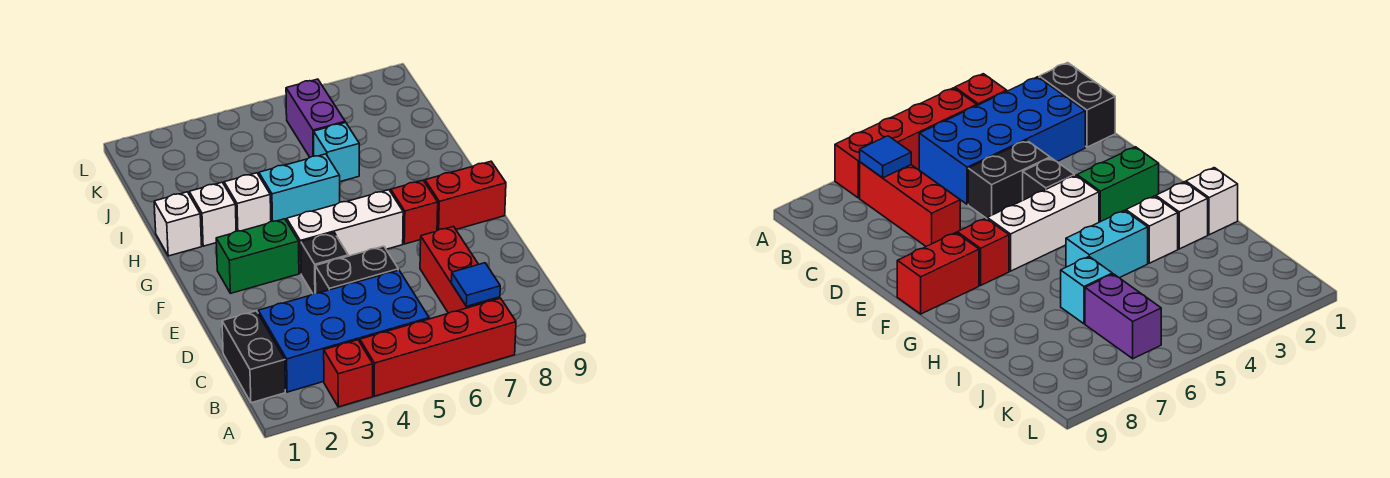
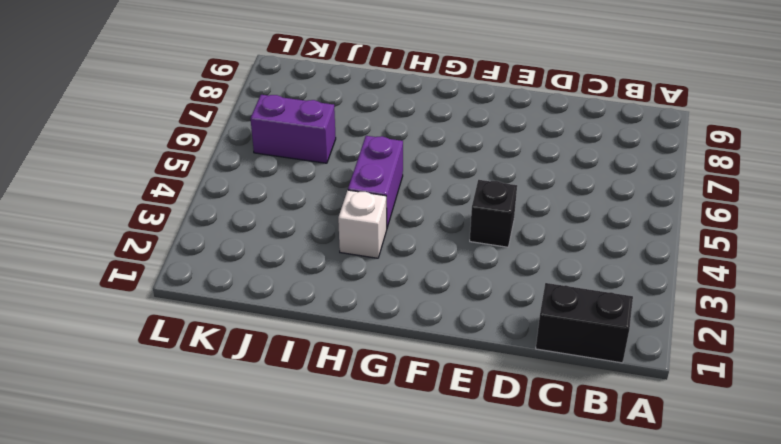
purple 1x2 brick [348,136,403,227] -> cyan 1x2 brick [259,154,340,221]
none -> red 1x1 brick [324,340,373,407]
none -> red 1x4 brick [360,298,516,396]
none -> blue 2x4 brick [258,270,429,392]

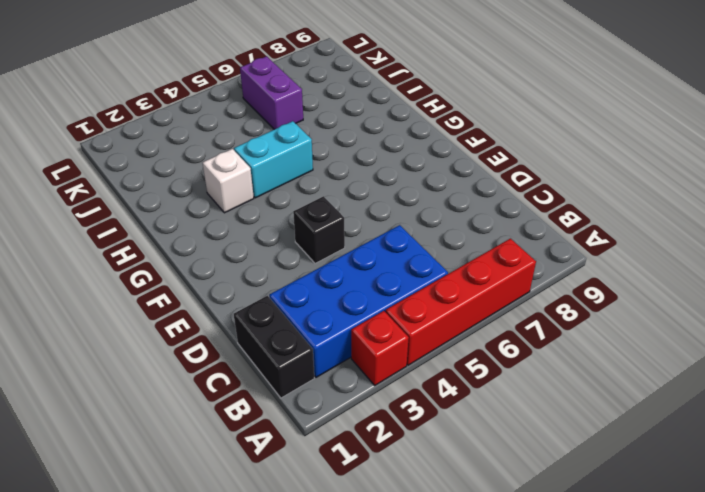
none -> red 1x3 brick [420,227,500,313]
none -> black 1x2 brick [315,246,398,293]
none -> green 1x2 brick [216,219,299,293]

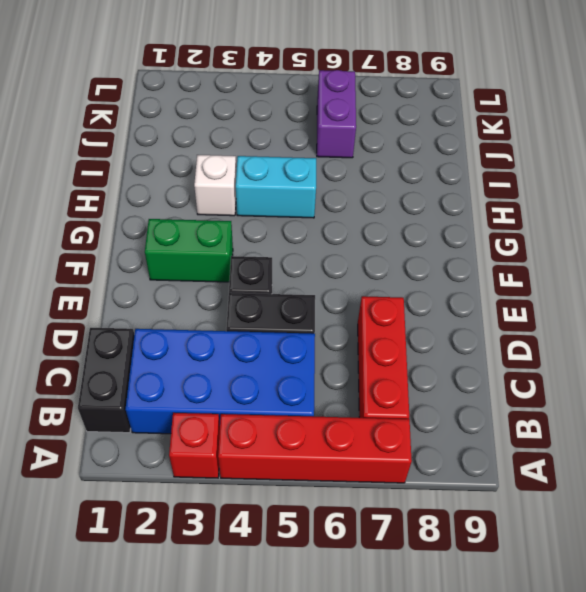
none -> white 1x3 brick [287,190,403,273]
none -> red 1x1 brick [391,180,438,244]
none -> red 1x2 brick [425,161,506,231]

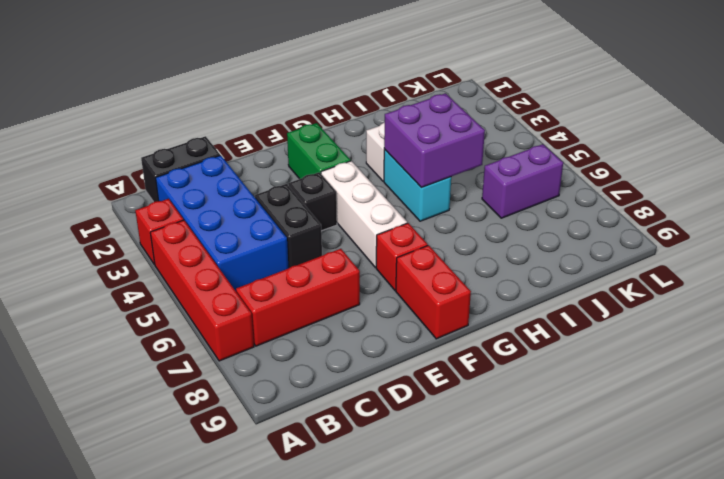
purple 2x2 brick [384,93,485,188] -> none
none -> white 1x1 brick [154,192,202,256]
none -> white 1x1 brick [189,182,236,246]
none -> cyan 1x1 brick [314,122,359,182]

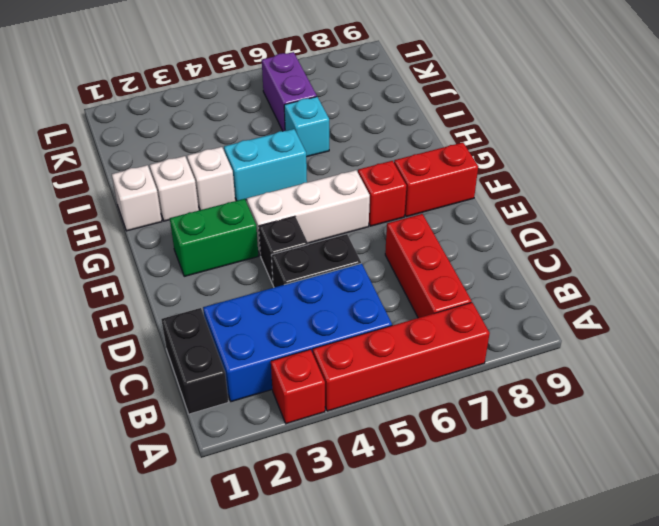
none -> blue 1x1 tile [451,263,500,306]

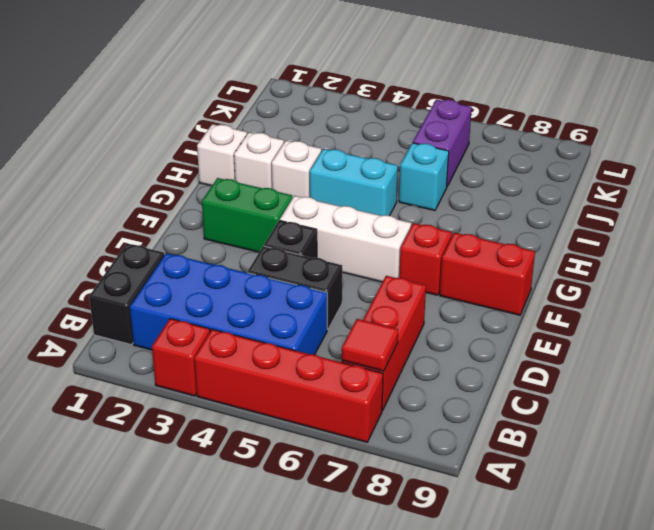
red 1x1 tile [342,319,399,371] -> blue 1x1 tile [451,263,500,306]

